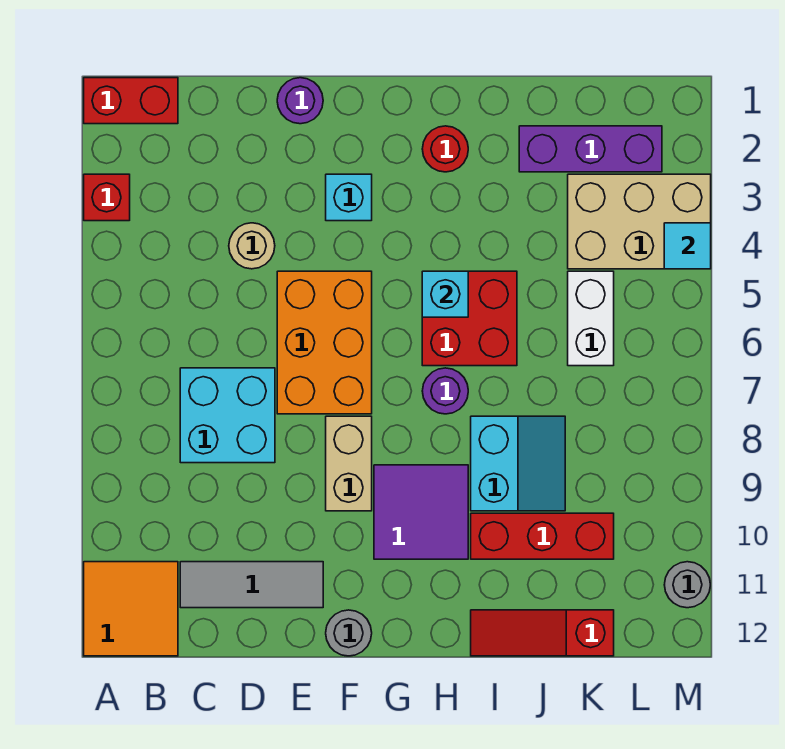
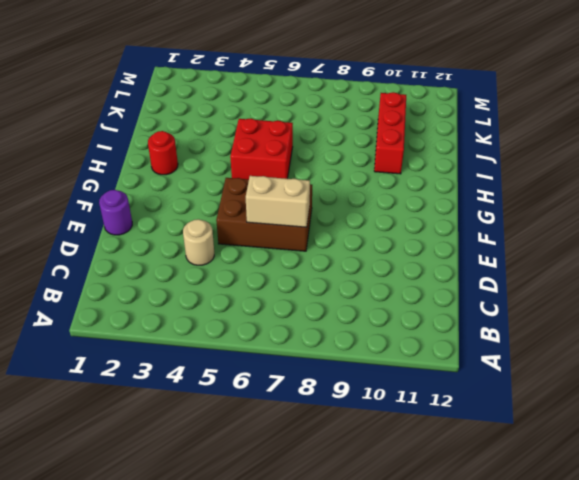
brown 2x3 brick [216,178,312,251] -> orange 2x3 brick [277,271,372,414]
tan 1x2 brick [246,176,310,227] -> tan 1x2 brick moved to [326,416,372,511]
none -> red 1x2 brick [84,78,178,124]
none -> red 1x1 brick [84,174,130,221]
none -> orange 2x2 tile [84,562,178,656]

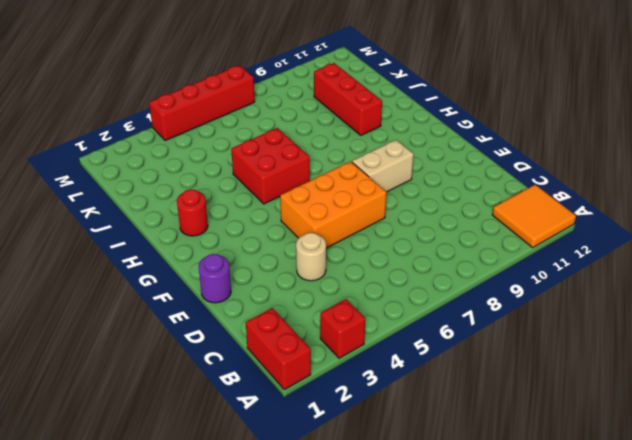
red 1x4 brick [149,65,255,140] -> tan 2x3 brick [568,174,711,269]
none -> cyan 2x2 brick [180,368,275,463]
none -> grey 1x3 tile [180,562,323,608]
none -> cyan 1x1 brick [326,174,372,221]

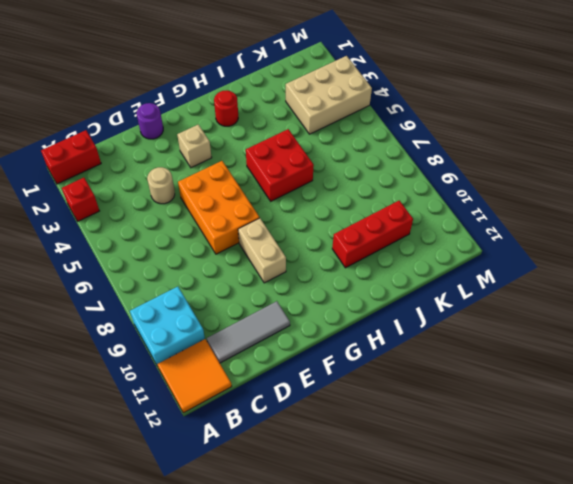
cyan 2x2 brick [130,287,205,365] -> cyan 2x2 brick moved to [180,368,275,463]
tan 1x1 brick [177,124,212,168] -> cyan 1x1 brick [326,174,372,221]
none -> grey 1x1 round brick [326,610,372,656]
none -> purple 2x2 tile [374,465,468,559]
none -> purple 1x1 round brick [422,368,468,414]

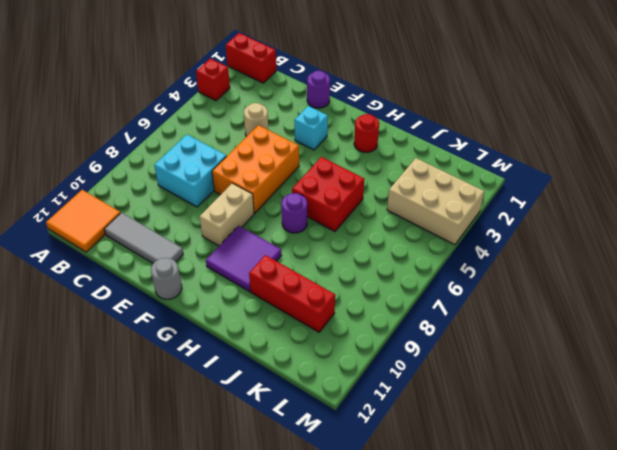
none -> cyan 2x2 slope [471,416,565,511]
none -> red 1x3 slope [471,610,614,656]
none -> purple 1x3 brick [519,126,662,172]

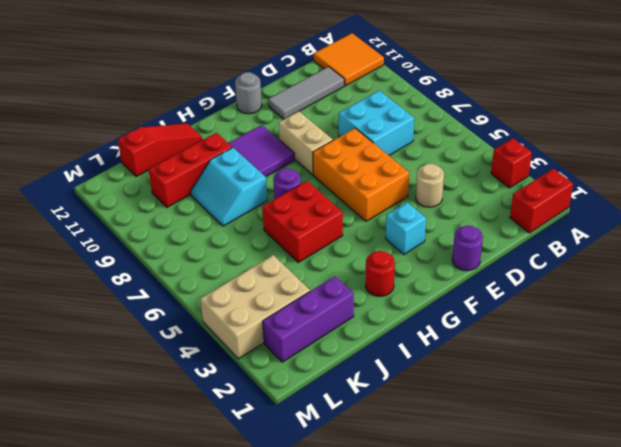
none -> white 1x2 brick [568,271,614,366]
none -> grey 1x1 round brick [664,562,710,608]
none -> cyan 1x1 brick [422,271,468,317]

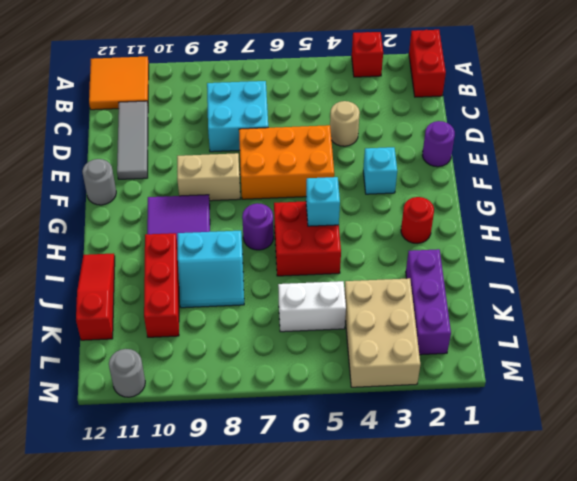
none -> cyan 1x1 tile [664,223,711,269]

